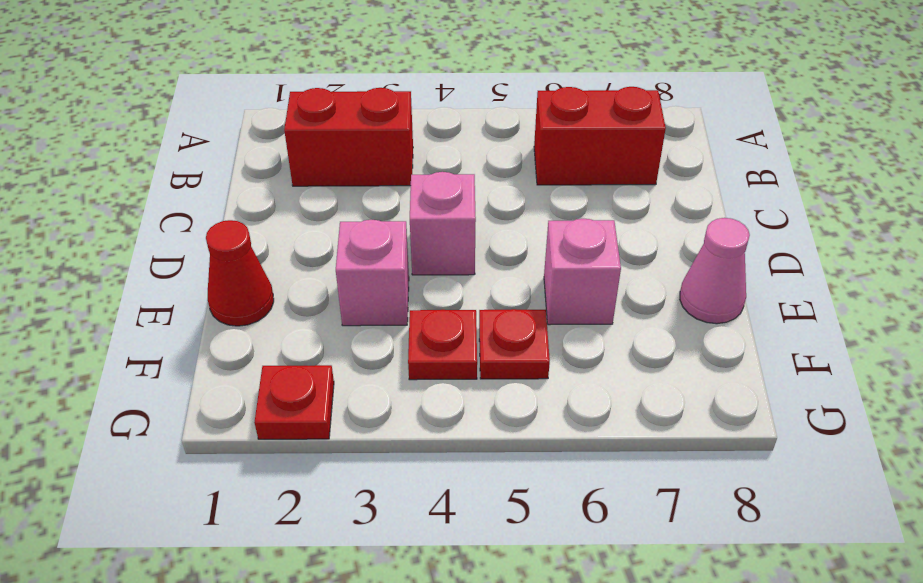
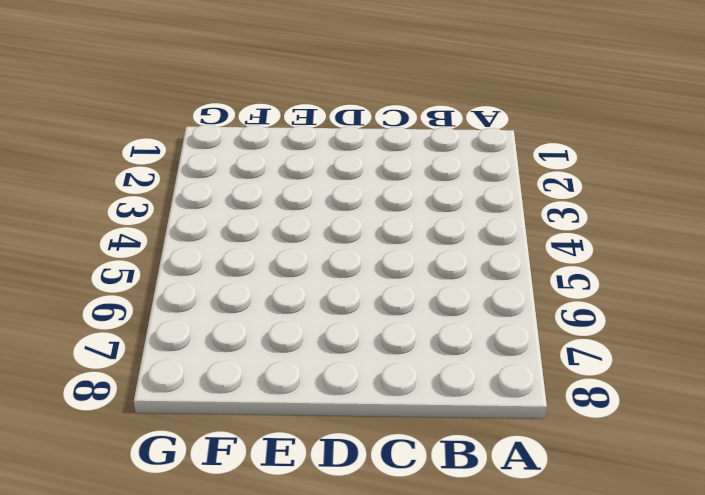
none -> red 1x2 brick [284,88,413,186]
none -> red 1x2 brick [534,87,666,185]

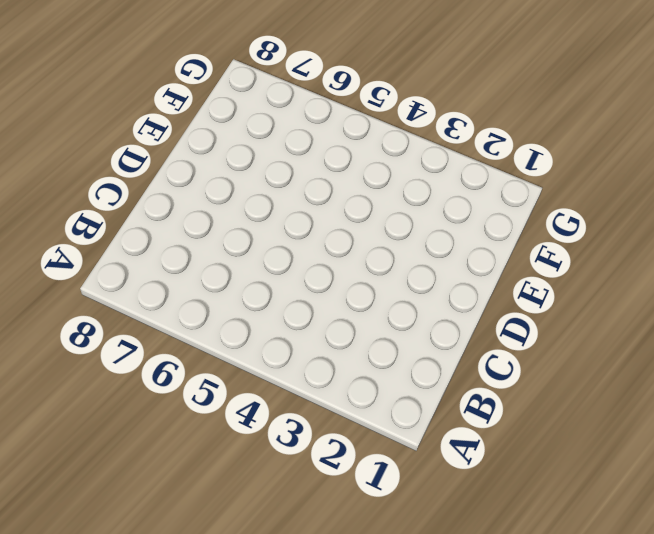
none -> red 1x2 brick [284,88,413,186]
none -> red 1x2 brick [534,87,666,185]

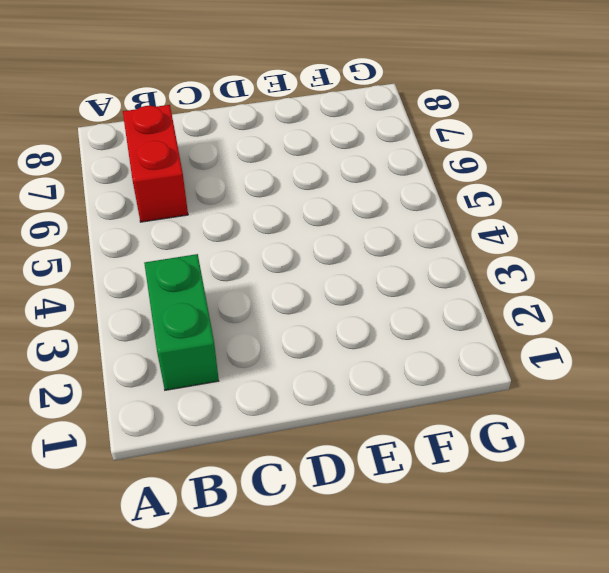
green 1x2 brick [144,254,219,390] -> red 1x2 brick [284,88,413,186]
none -> pink 1x1 brick [410,172,476,275]
none -> red 1x1 cone [206,220,274,326]

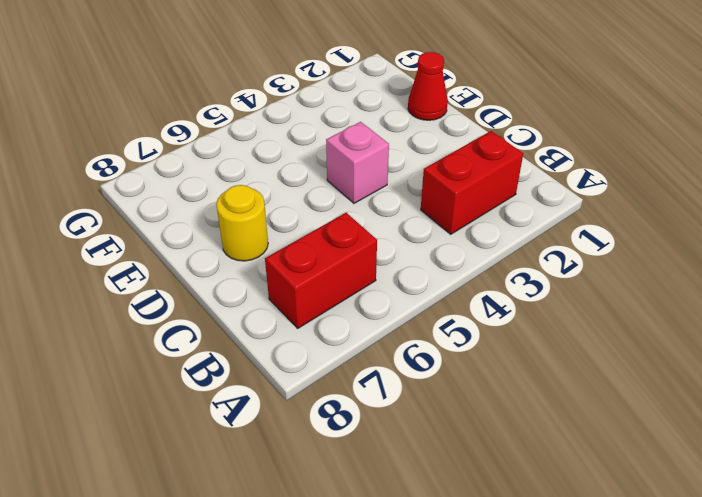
yellow 1x1 round brick [216,185,268,261] -> none
none -> pink 1x1 brick [336,220,409,326]
none -> pink 1x1 brick [544,219,621,325]

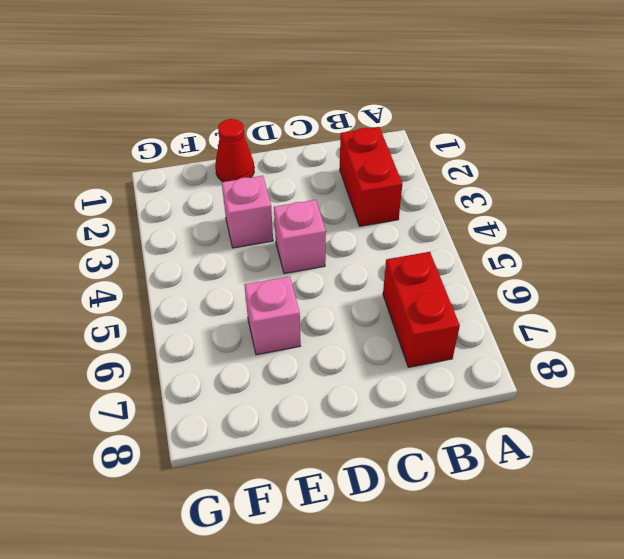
none -> pink 1x1 cone [680,218,750,324]
none -> red 1x1 plate [408,310,477,380]

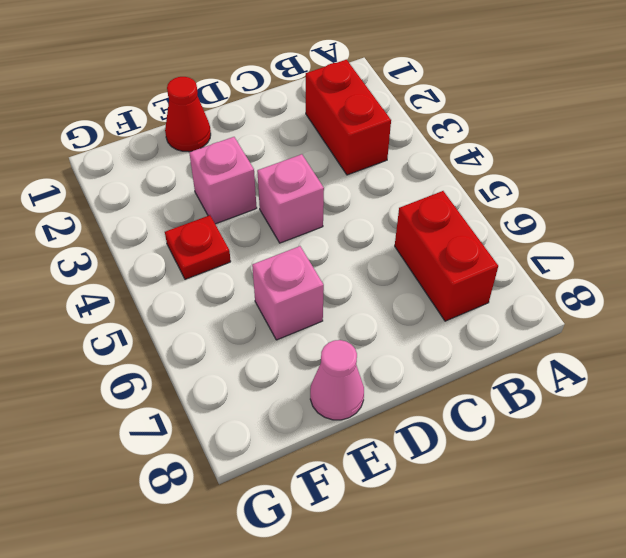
none -> red 1x1 plate [479,309,550,379]
none -> red 1x1 plate [254,365,334,439]

